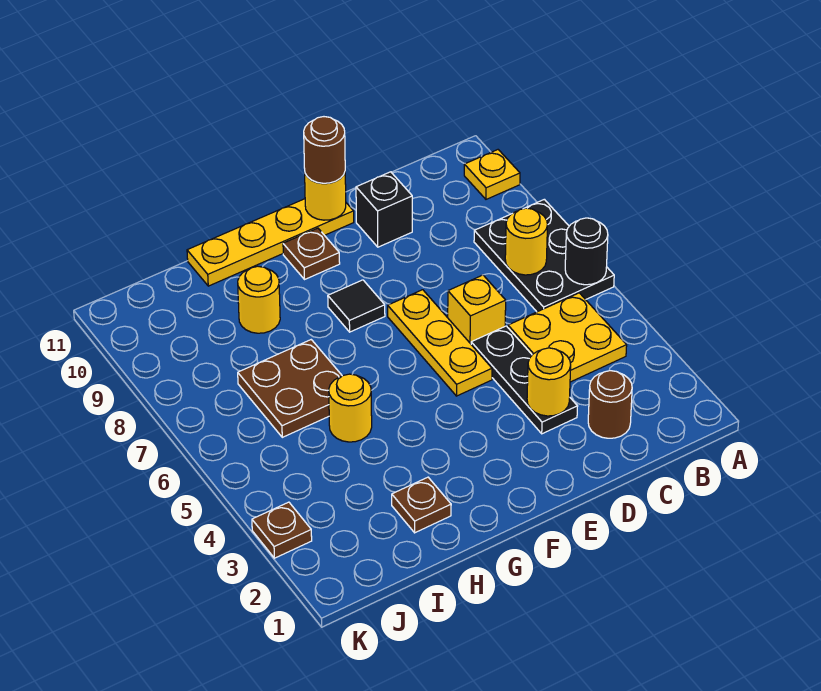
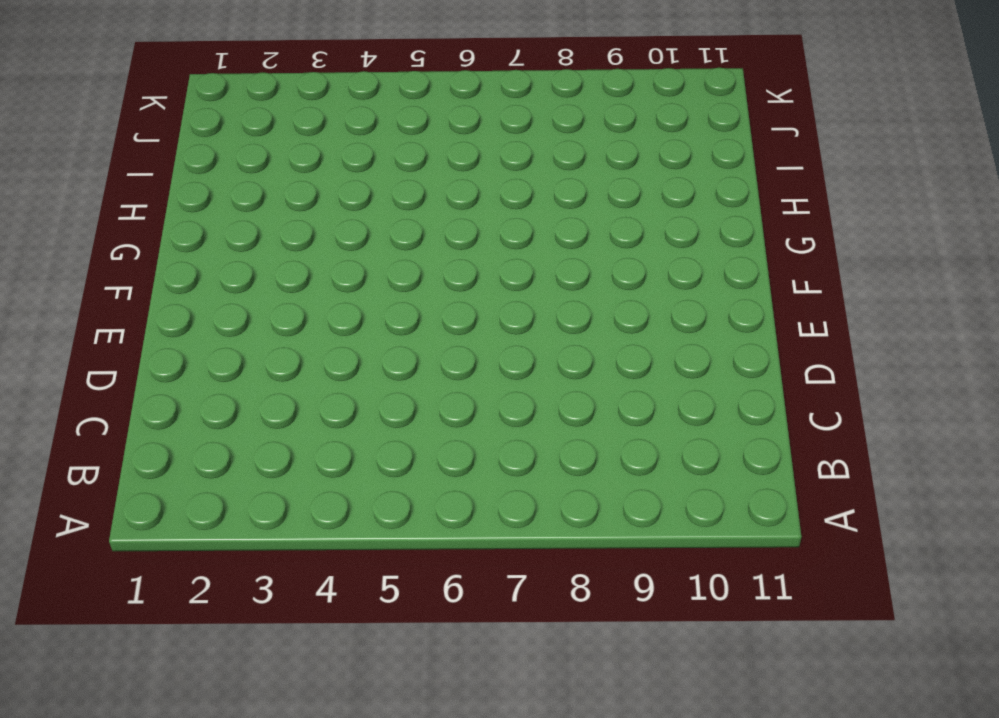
none -> black 2x3 plate [474,199,614,312]
none -> yellow 1x1 plate [464,150,520,199]
none -> yellow 2x2 plate [508,293,627,382]

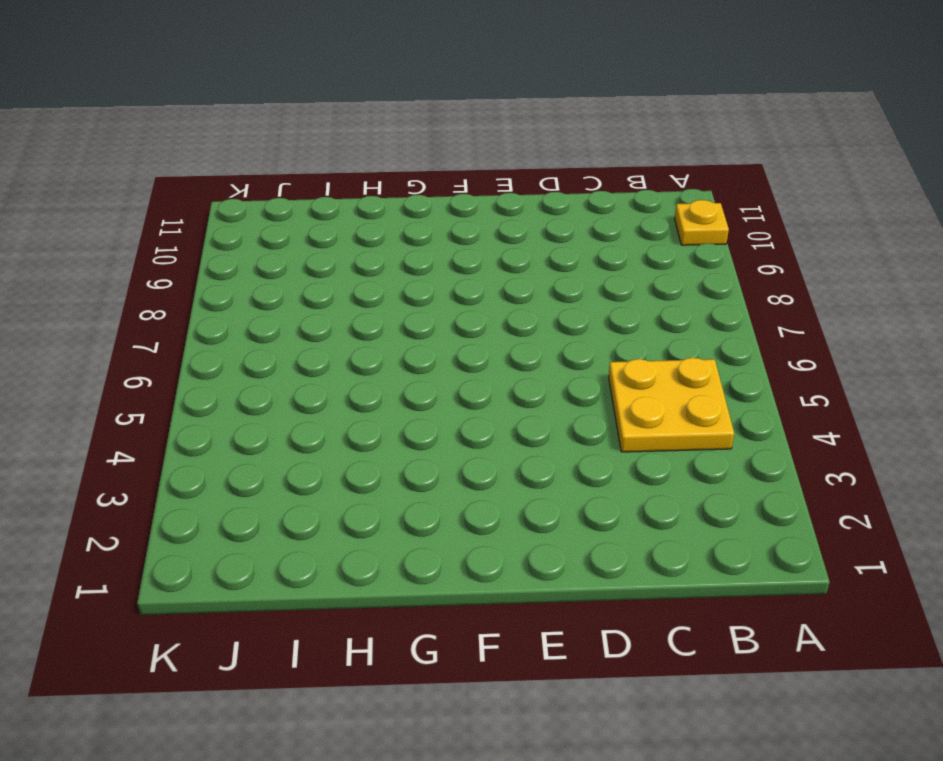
none -> black 2x3 plate [474,199,614,312]
none -> brown 1x1 round brick [588,371,632,438]
none -> black 1x3 plate [471,326,578,434]

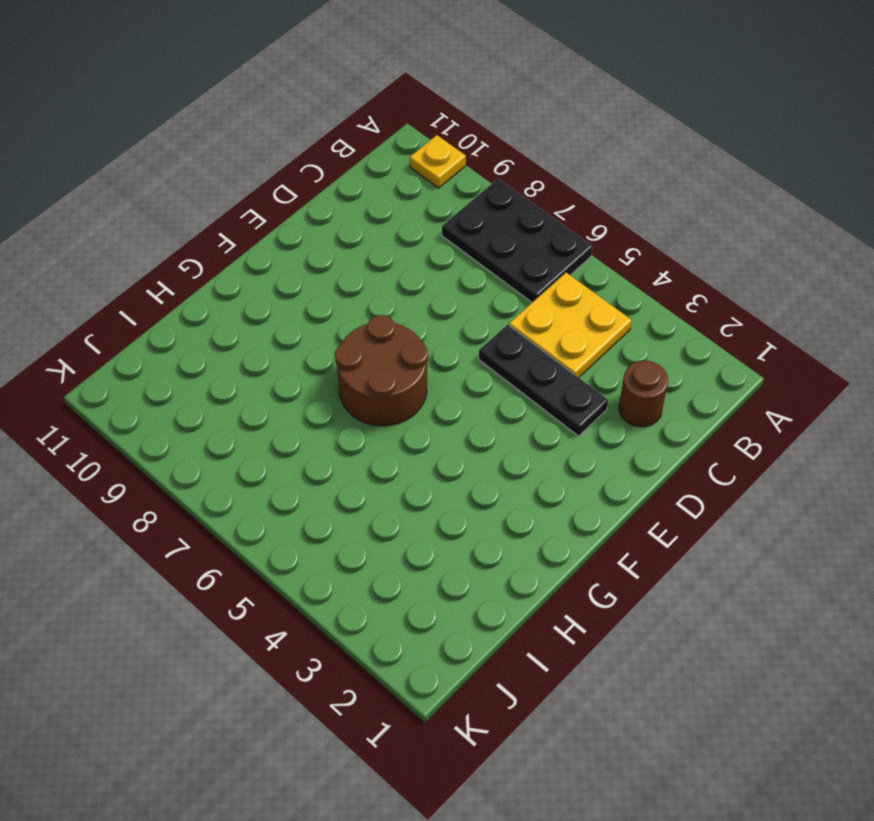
brown 2x2 round brick [335,315,428,426] -> none
none -> yellow 1x1 brick [448,275,506,344]
none -> black 1x1 brick [356,172,412,247]
none -> yellow 1x3 plate [388,290,492,396]

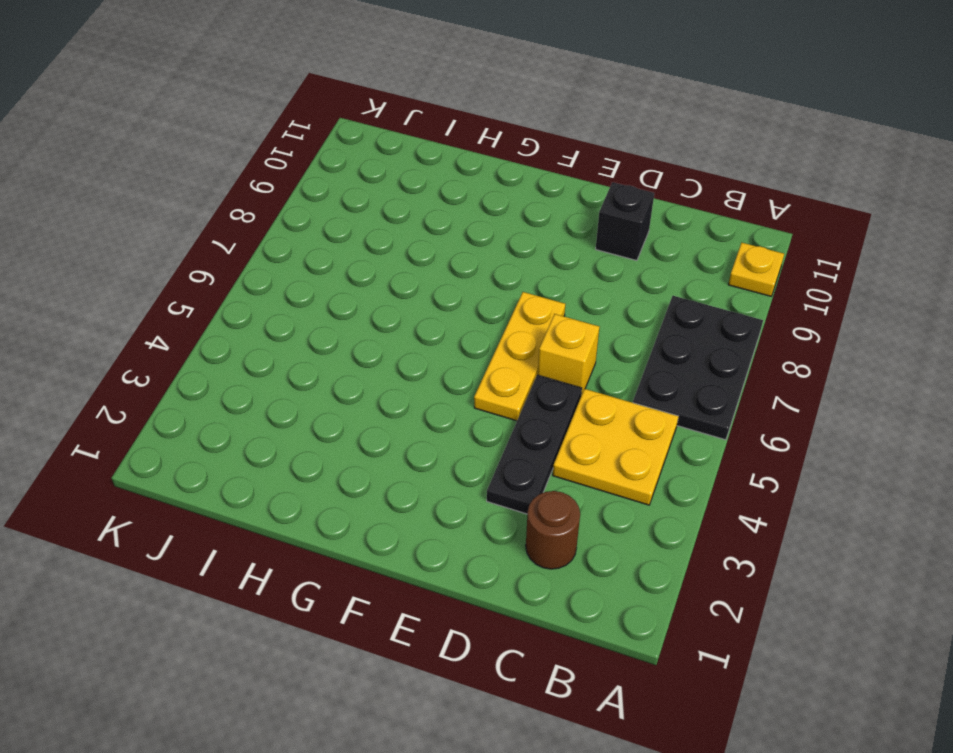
none -> yellow 1x4 plate [187,199,354,286]
none -> black 1x1 tile [328,280,385,332]
none -> brown 1x1 plate [283,228,340,279]

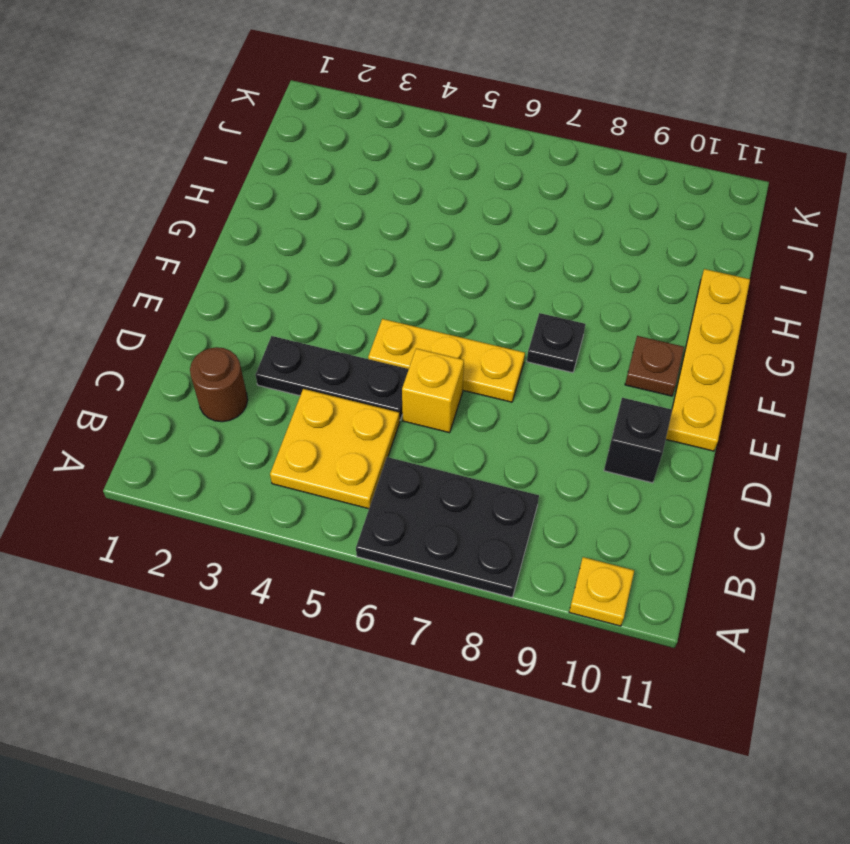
black 1x1 plate [527,313,585,373] -> black 1x1 tile [328,280,385,332]
none -> brown 1x1 plate [392,477,451,533]
none -> yellow 1x1 round brick [329,374,372,442]
none -> brown 2x2 plate [238,340,342,437]

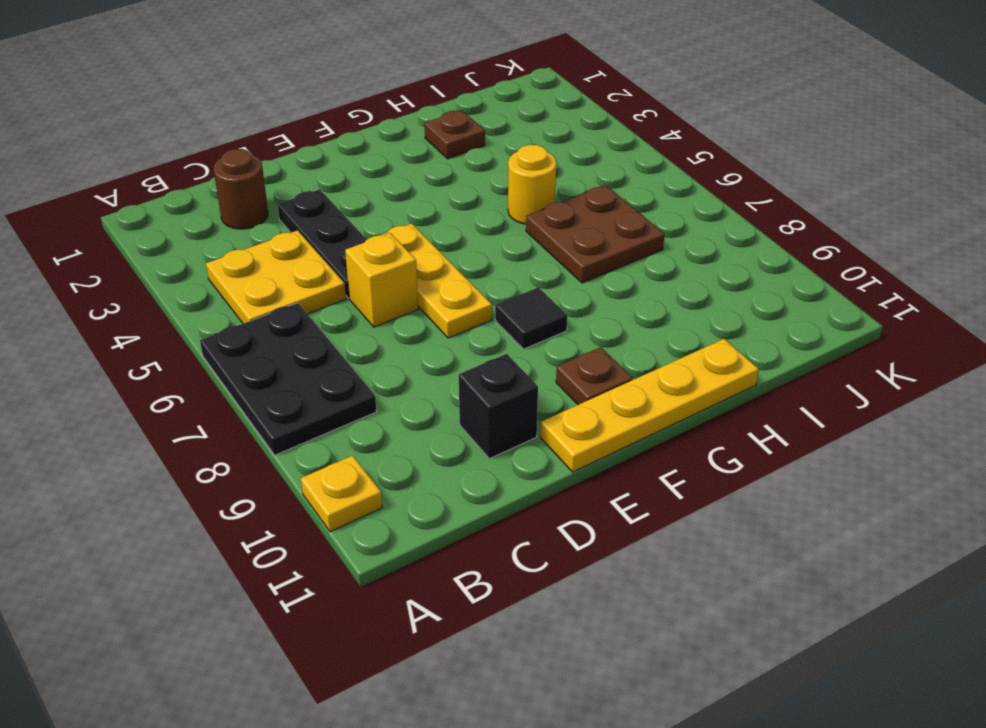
none -> yellow 1x1 round brick [238,266,280,333]
none -> brown 1x1 plate [252,502,312,558]
none -> black 1x1 round brick [565,218,608,285]

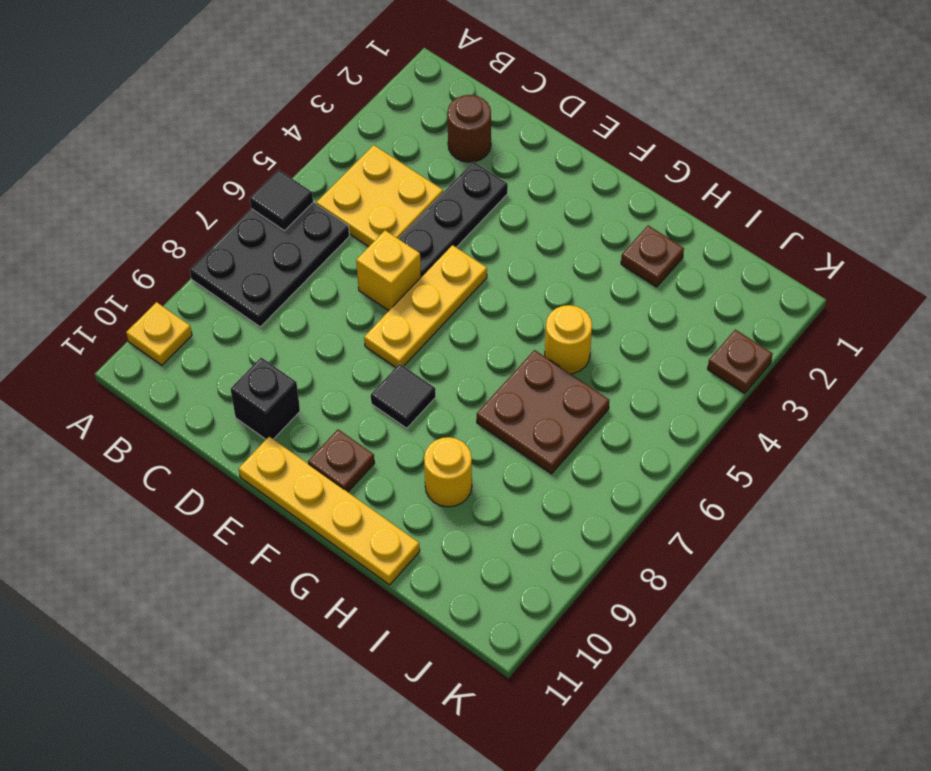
black 1x1 tile [250,170,313,231] -> black 1x1 round brick [565,218,608,285]
none -> yellow 1x1 round brick [505,208,547,275]
none -> yellow 1x1 round brick [527,348,571,416]
none -> yellow 1x1 round brick [305,172,346,220]

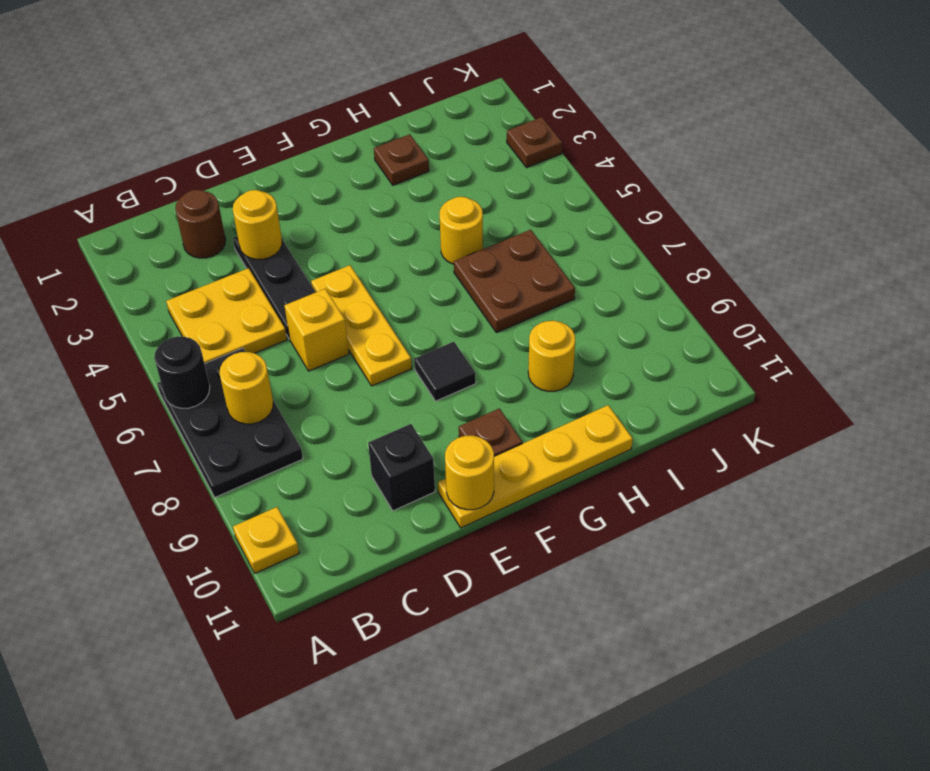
none -> brown 1x1 round brick [304,117,345,183]

